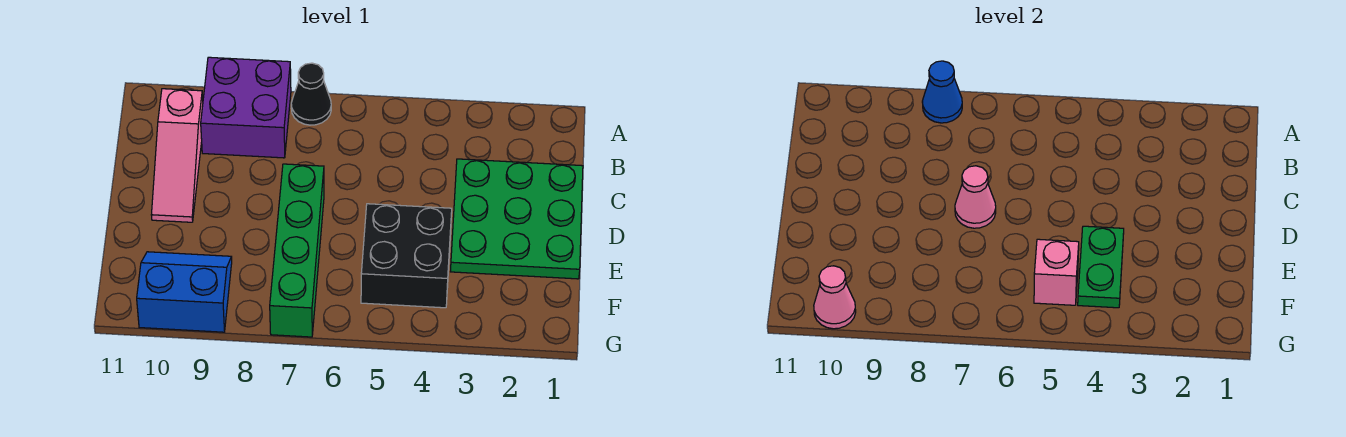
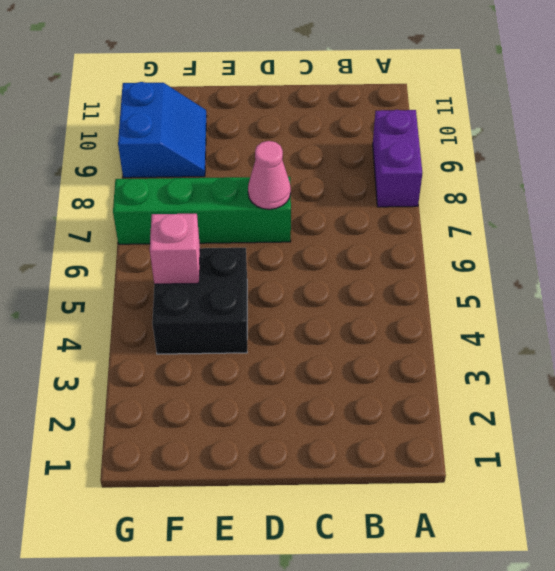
purple 1x2 brick [373,110,422,207] -> purple 2x2 brick [201,57,291,158]
none -> black 1x1 cone [291,63,331,125]
none -> pink 1x3 slope [152,89,203,222]
none -> green 3x3 plate [451,159,583,279]

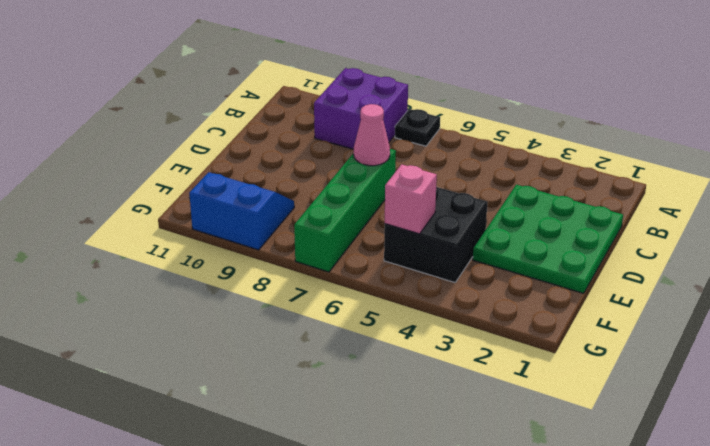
black 1x1 plate [395,109,440,146] -> black 1x1 cone [291,63,331,125]
none -> pink 1x3 slope [152,89,203,222]
none -> blue 1x1 cone [922,61,962,123]
none -> green 1x2 plate [1078,226,1124,308]

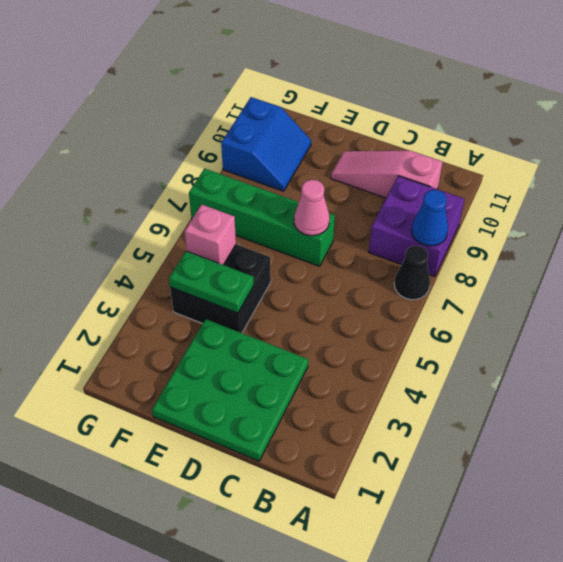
none -> pink 1x1 cone [814,266,856,329]

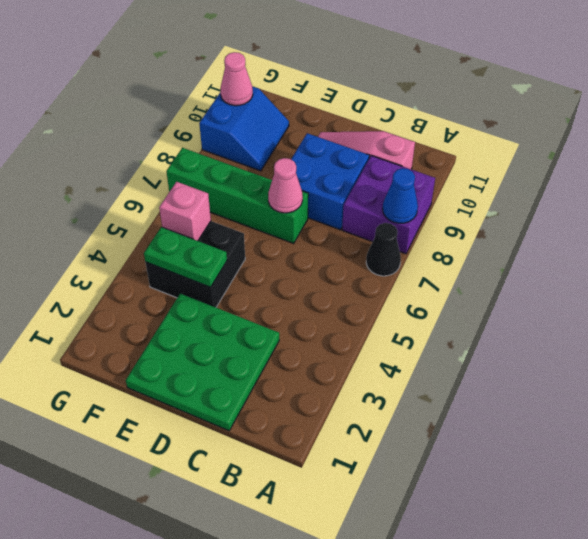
blue 2x2 brick [291,133,369,230] -> none

